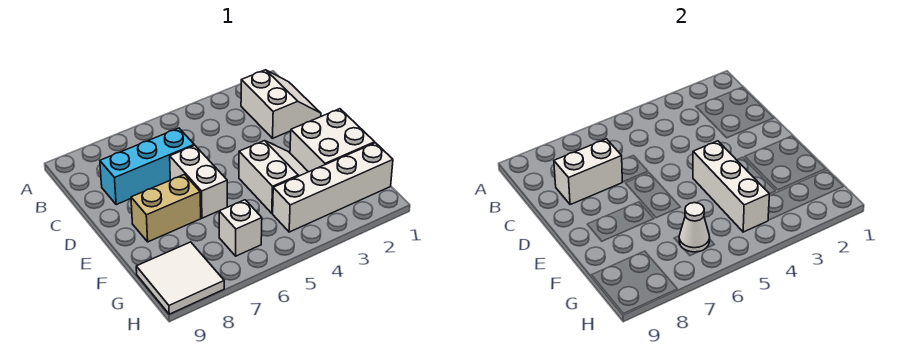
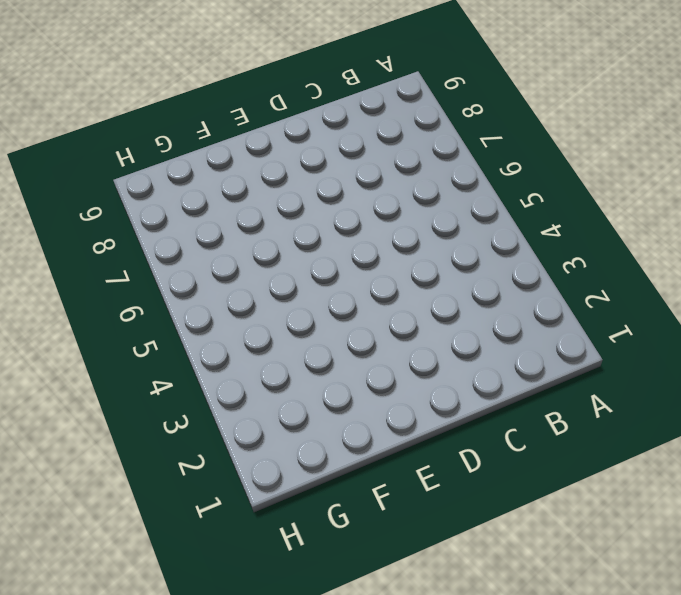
none -> white 2x2 slope [241,70,321,138]
none -> cyan 1x3 brick [100,128,194,205]
none -> white 1x2 brick [170,145,227,218]

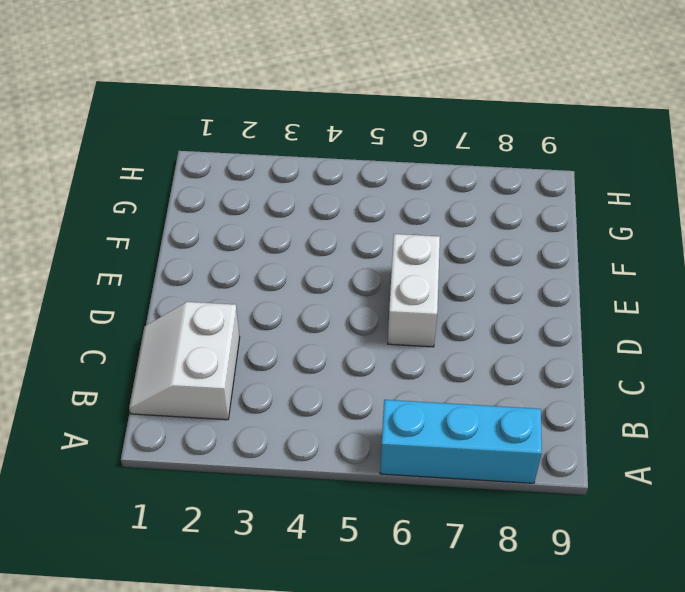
cyan 1x3 brick [380,400,542,483] -> cyan 1x3 brick moved to [100,128,194,205]
none -> white 2x2 brick [290,109,375,172]
none -> white 2x2 slope [239,141,308,213]
none -> tan 1x2 brick [131,174,201,242]

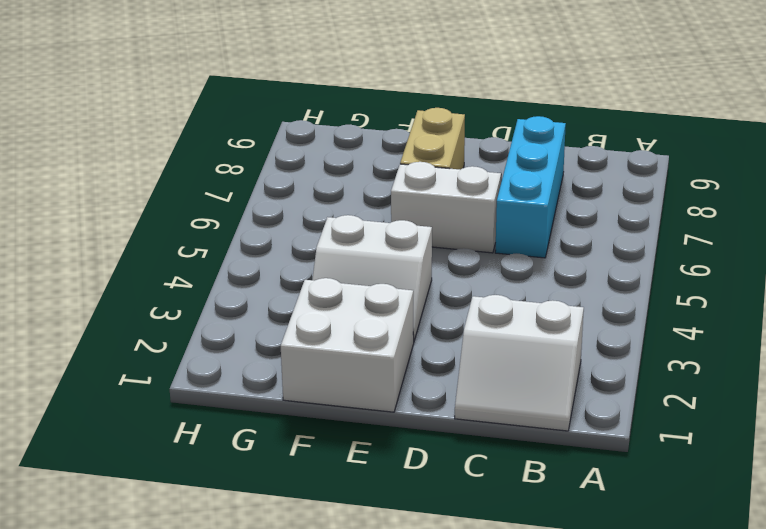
none -> white 1x4 brick [273,143,393,232]
none -> white 1x1 brick [219,200,262,256]
none -> white 2x2 tile [136,242,224,314]

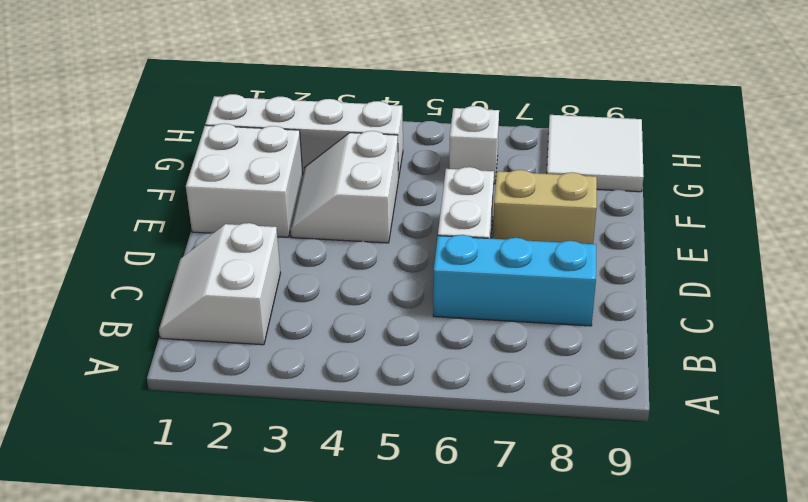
none -> white 1x2 brick [554,139,622,205]
none -> white 1x3 brick [693,141,769,232]
none -> white 1x1 cone [679,203,710,252]

